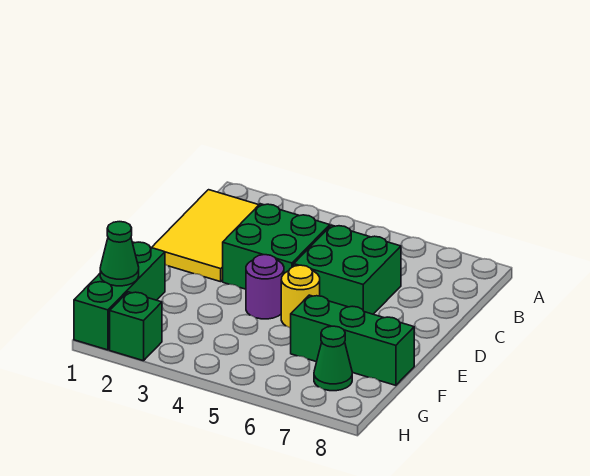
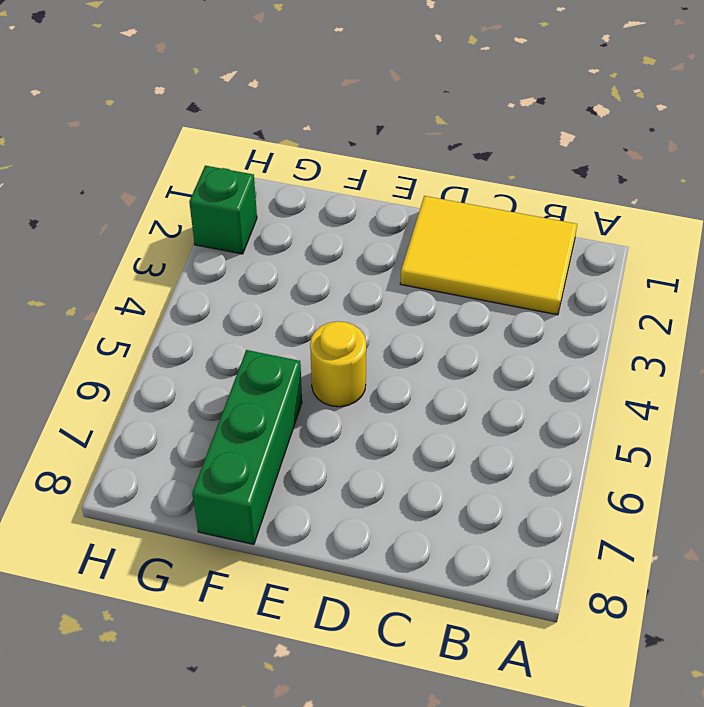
none -> green 2x2 brick [223,204,330,289]
none -> green 2x2 brick [294,225,401,314]

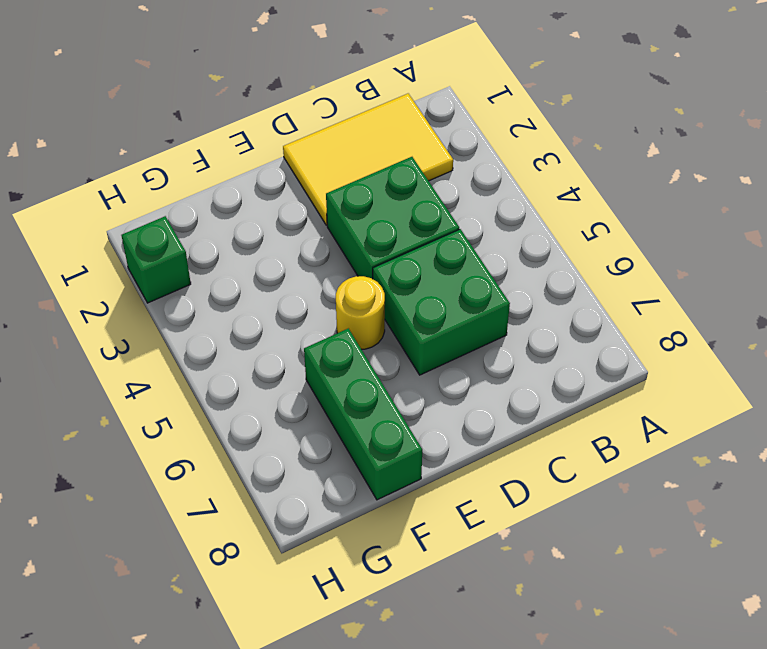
none -> purple 1x1 round brick [246,255,284,319]
none -> green 1x3 brick [74,242,165,350]

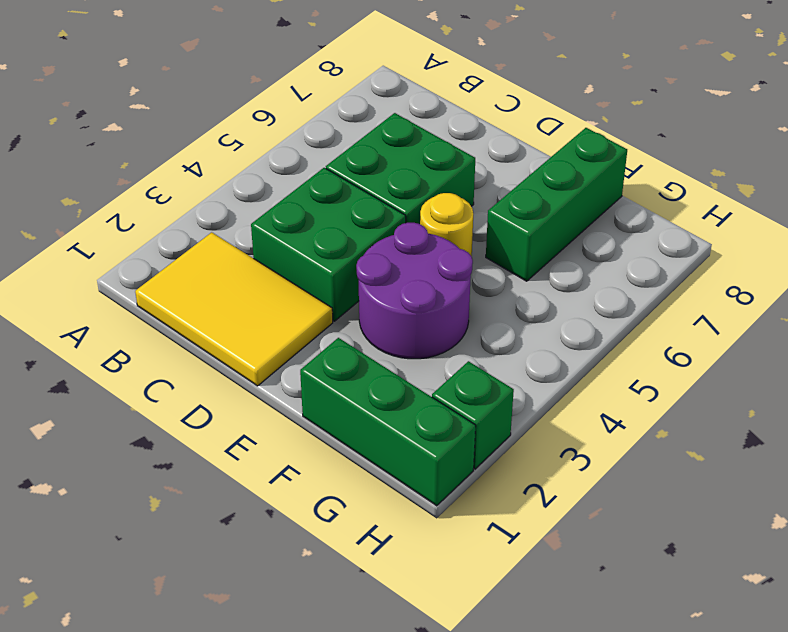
purple 2x2 round brick [356,223,473,359] -> purple 1x1 round brick [246,255,284,319]
none -> green 1x1 cone [314,326,352,391]
none -> green 1x1 cone [100,222,139,286]

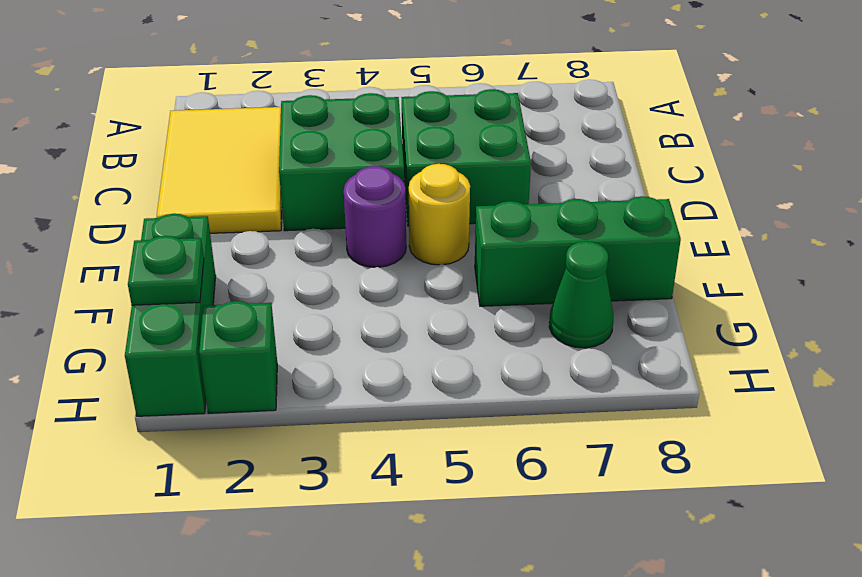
green 1x1 plate [128,236,204,305] -> green 1x1 cone [100,222,139,286]

